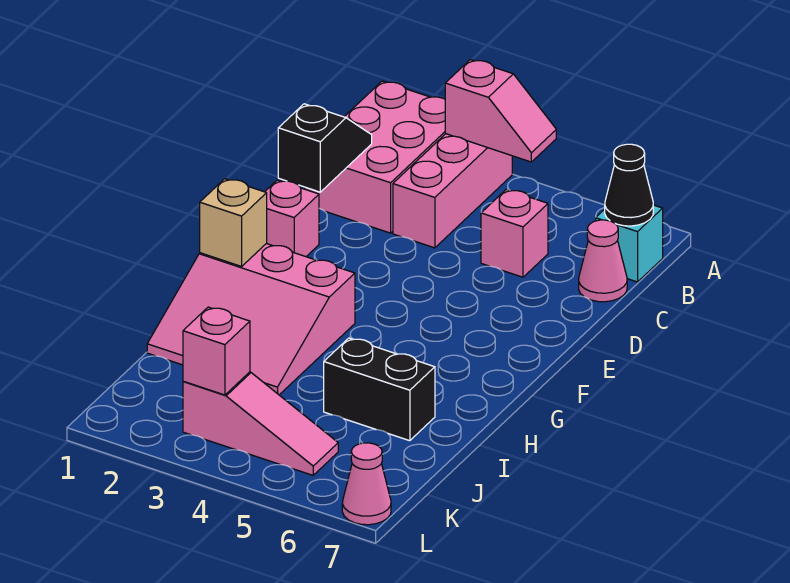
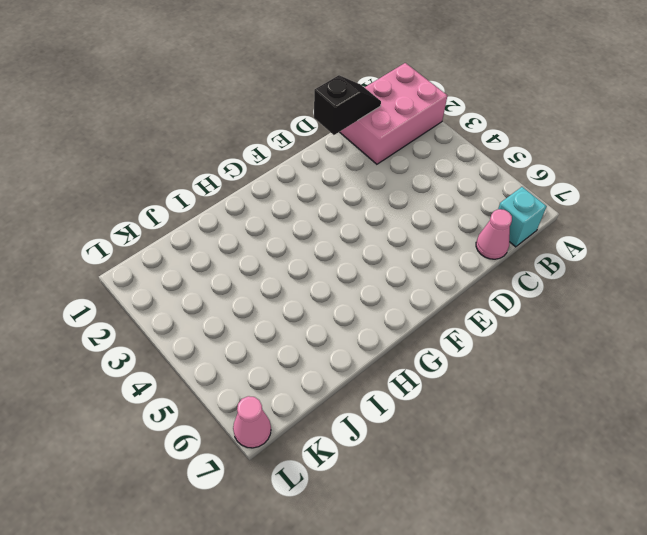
none -> pink 1x3 brick [393,134,512,248]
none -> pink 1x1 brick [481,190,548,277]
none -> pink 1x1 brick [265,180,319,257]

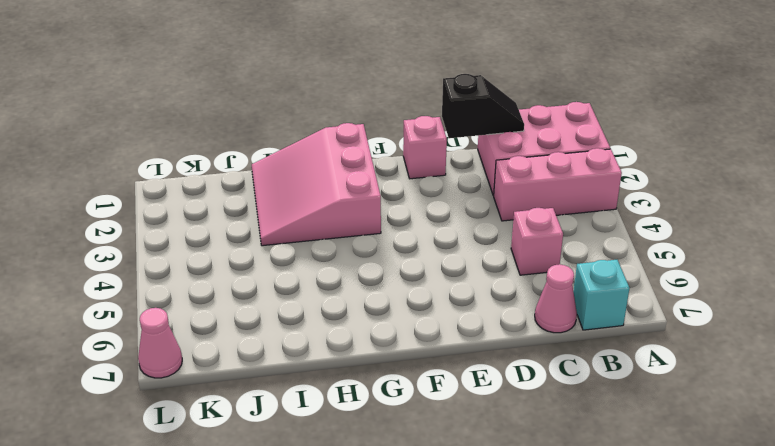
none -> black 1x2 brick [324,338,435,441]
none -> pink 1x3 slope [183,372,338,475]
none -> pink 1x2 slope [445,60,556,162]

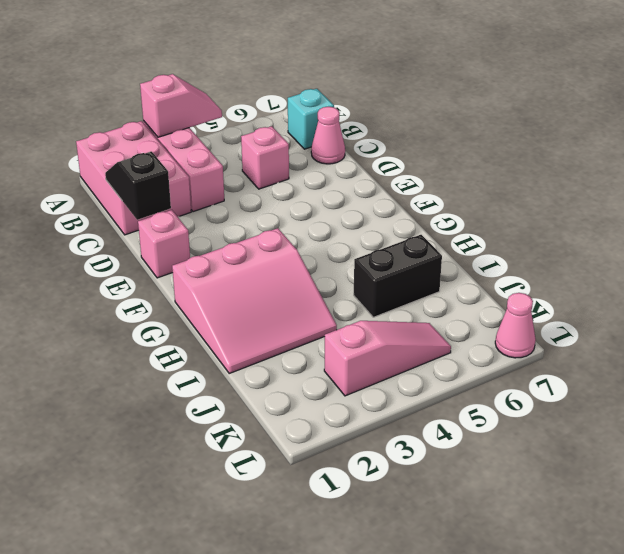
none -> black 1x1 cone [605,144,653,226]
none -> tan 1x1 brick [200,179,267,266]
none -> pink 1x1 brick [183,307,250,395]

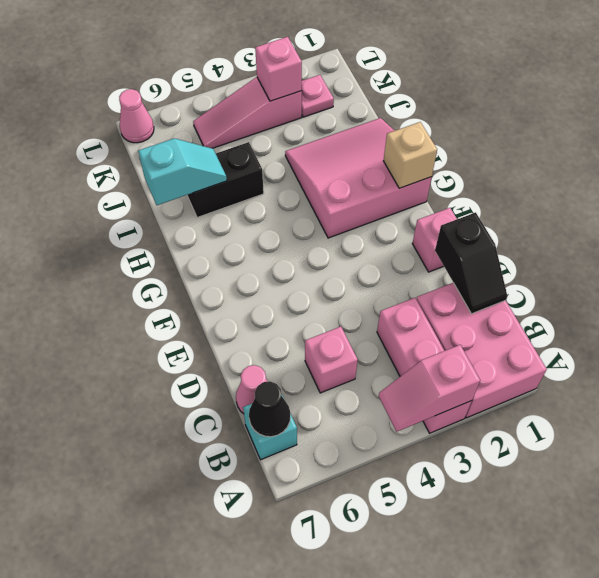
cyan 1x2 slope [138,138,227,205] -> none
pink 1x1 plate [302,75,334,117] -> none

